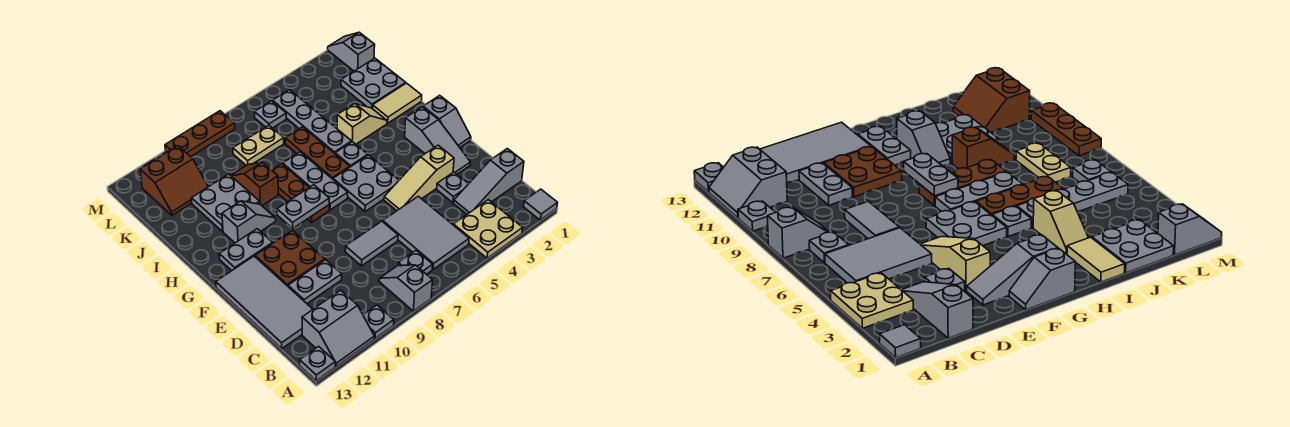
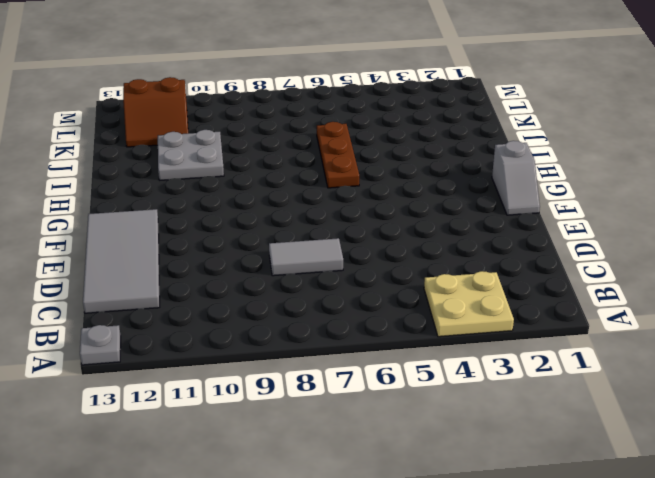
none -> grey 1x1 tile [524,189,557,220]
none -> grey 1x2 slope [379,265,433,311]
none -> grey 1x1 plate [363,305,394,338]
none -> grey 2x2 slope [302,290,374,367]

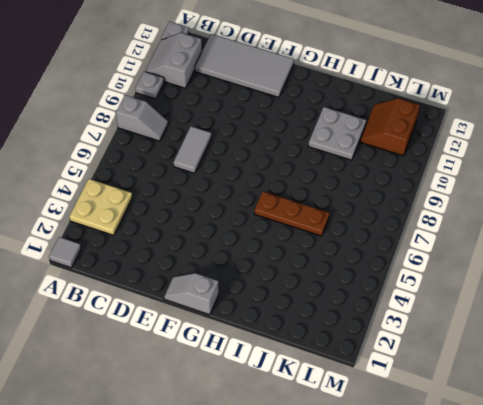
none -> grey 2x3 tile [383,196,469,269]
none -> grey 1x1 plate [398,250,433,274]
none -> grey 1x3 slope [454,149,524,214]
none -> grey 1x1 plate [437,172,468,203]

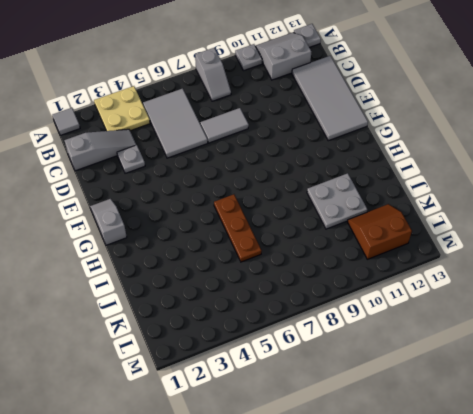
none -> grey 1x1 plate [398,250,433,274]
none -> grey 1x2 plate [288,260,342,304]
none -> grey 1x3 slope [405,107,470,174]
none -> tan 1x3 slope [384,145,454,211]

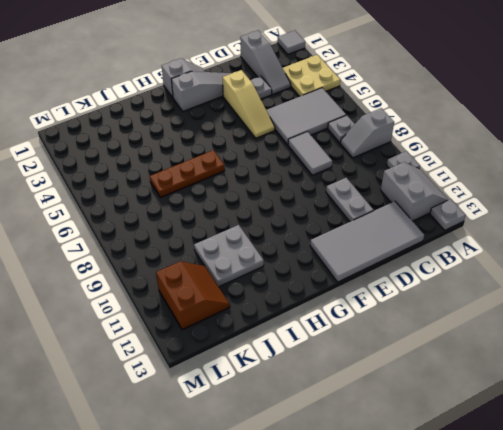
none -> brown 2x2 plate [255,231,325,286]
none -> grey 2x2 plate [333,155,399,212]
none -> grey 1x3 plate [283,152,348,210]
none -> brown 1x3 plate [272,164,329,222]

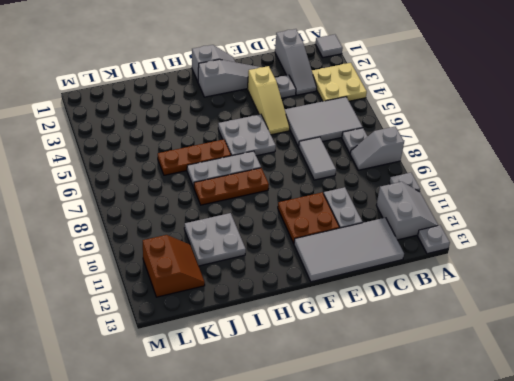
none -> grey 1x2 plate [219,229,273,271]
none -> grey 1x1 plate [335,142,368,167]
none -> grey 1x2 slope [222,201,276,243]
none -> tan 1x2 tile [373,83,422,123]

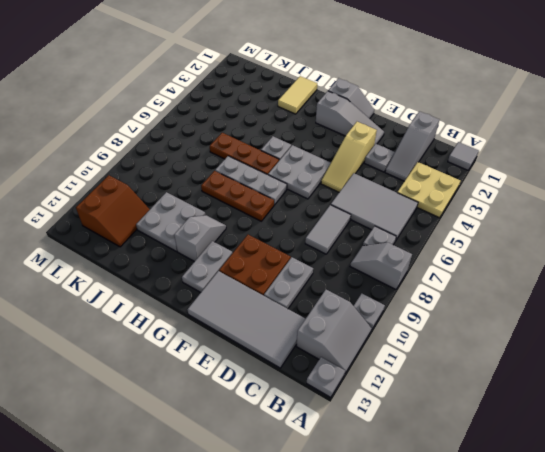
none -> tan 1x2 slope [337,104,387,144]
none -> grey 1x4 plate [273,90,352,153]
none -> brown 1x2 slope [231,162,278,205]
none -> grey 2x2 plate [341,58,406,109]

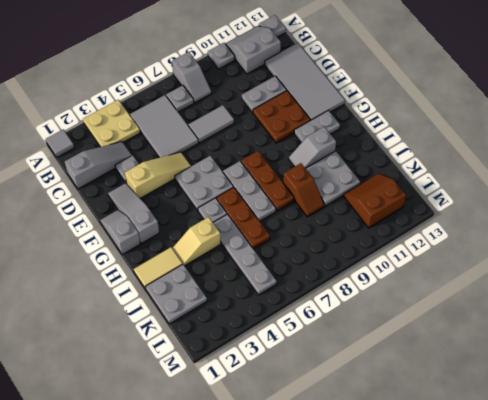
none -> tan 1x2 plate [233,125,284,165]
none -> grey 1x2 slope [328,32,375,71]
none -> grey 1x1 plate [254,101,286,128]
none -> brown 1x3 plate [165,111,235,157]

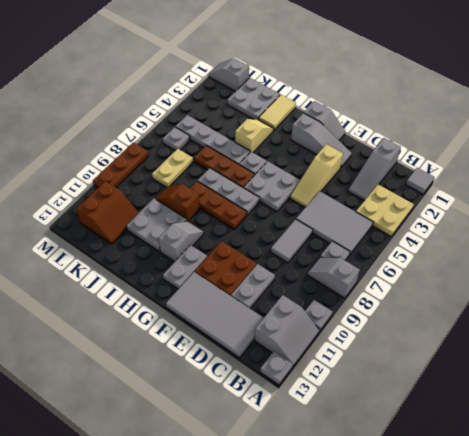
none -> grey 1x1 plate [437,172,468,203]
none -> grey 1x2 plate [277,185,329,228]

